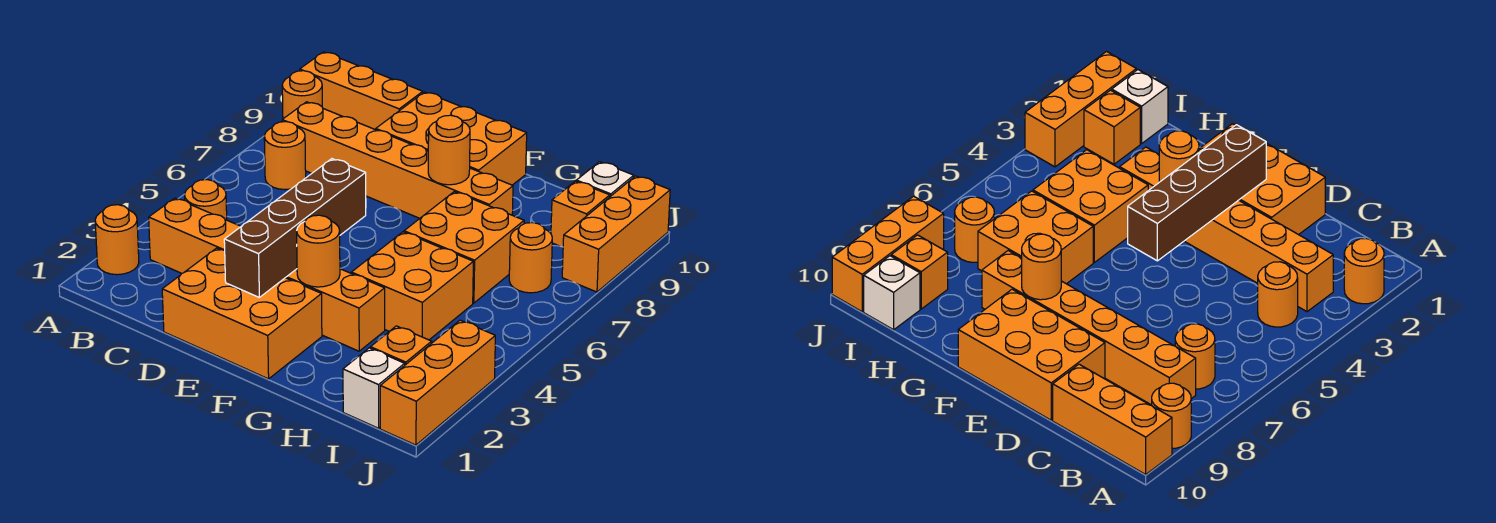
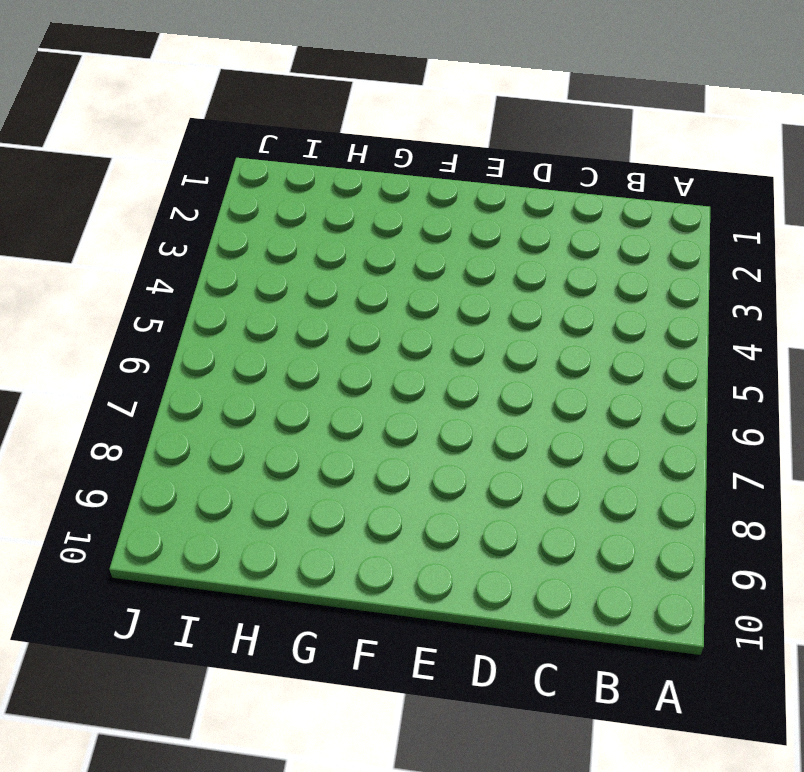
none -> orange 1x1 round brick [95,205,139,275]
none -> orange 1x1 round brick [282,71,322,119]
none -> orange 1x3 brick [300,52,423,130]

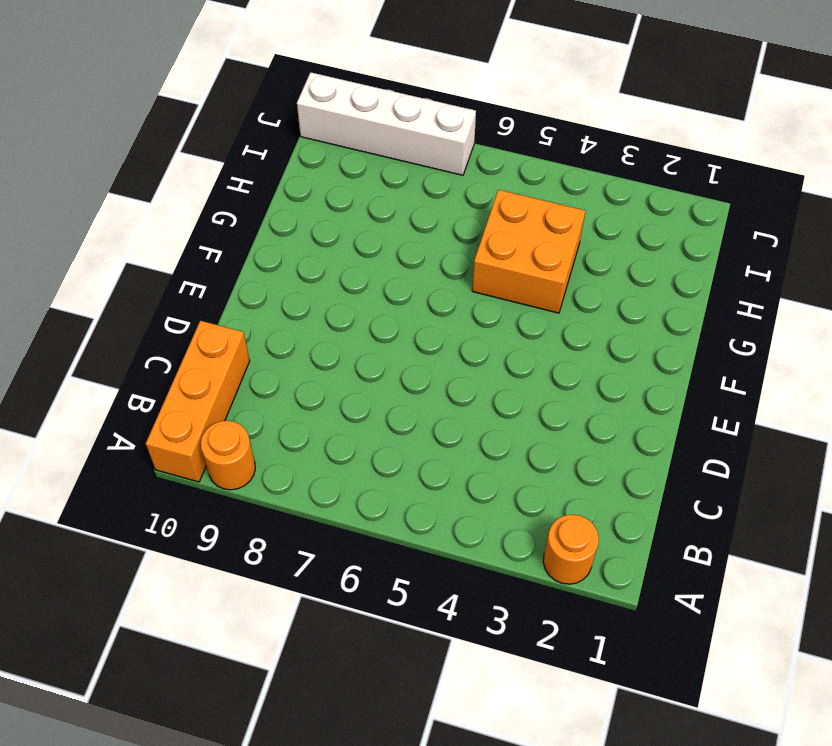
white 1x4 brick [297,72,476,175] -> orange 1x3 brick [562,176,670,292]
none -> orange 1x6 brick [149,198,385,351]
none -> orange 1x1 round brick [185,180,227,220]
none -> orange 1x1 round brick [264,122,306,190]

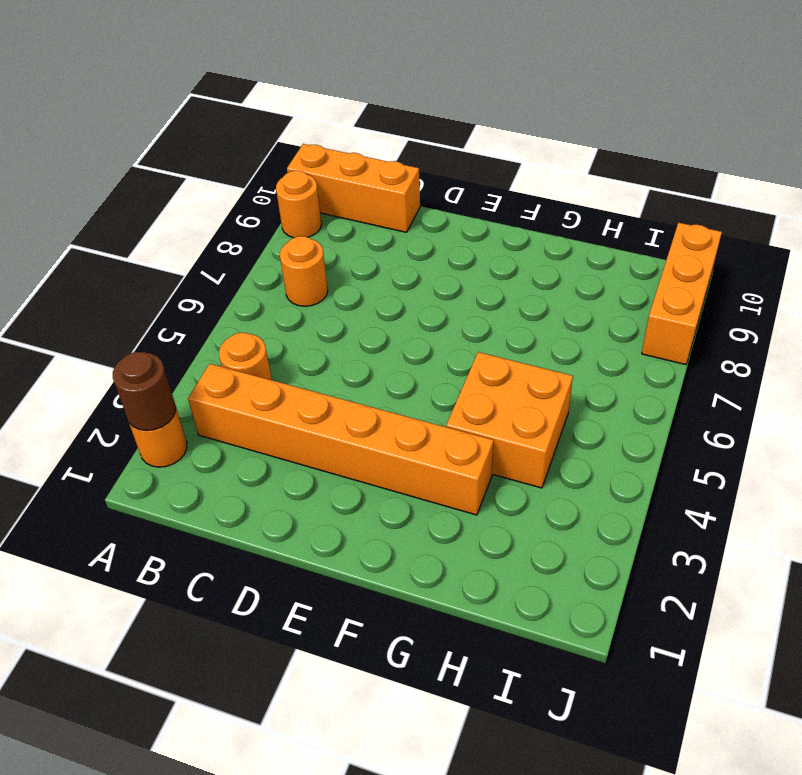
brown 1x1 round brick [113,352,176,431] -> none
none -> orange 1x6 brick [282,102,513,218]
none -> orange 2x3 brick [162,248,322,379]
none -> orange 2x3 brick [376,92,527,185]

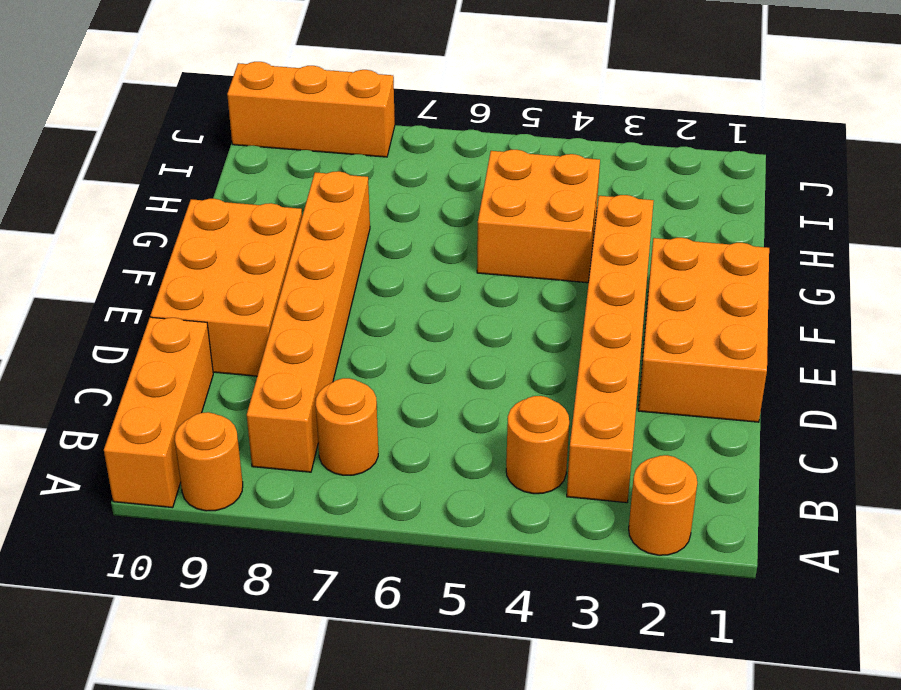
none -> orange 2x2 brick [404,192,524,303]
none -> white 1x1 brick [343,348,405,428]
none -> orange 1x1 brick [370,326,432,365]

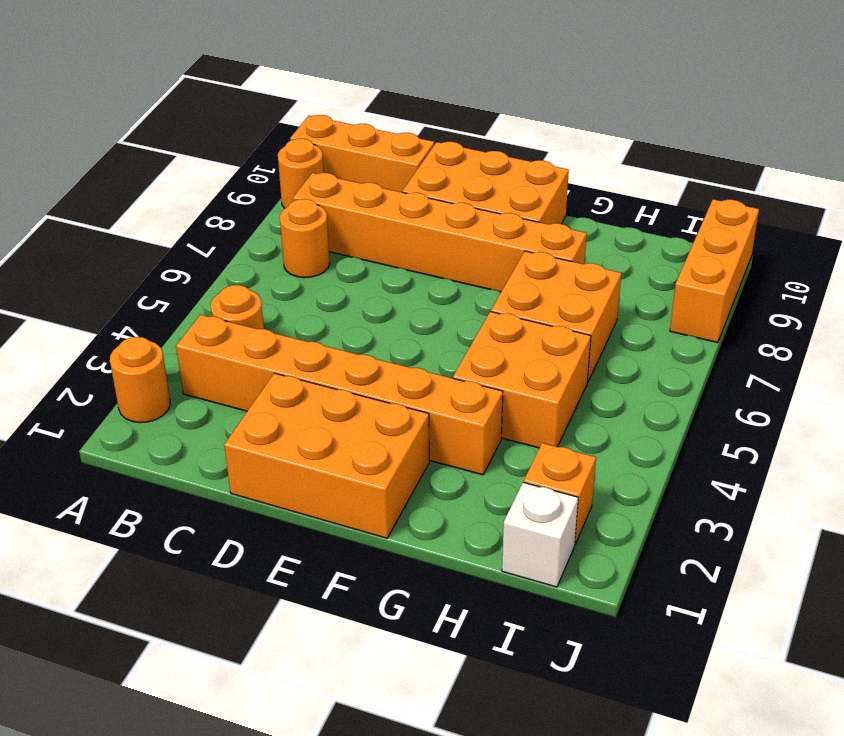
none -> orange 1x1 round brick [509,223,552,293]
none -> orange 1x1 brick [551,181,610,247]
none -> white 1x1 brick [576,162,634,196]

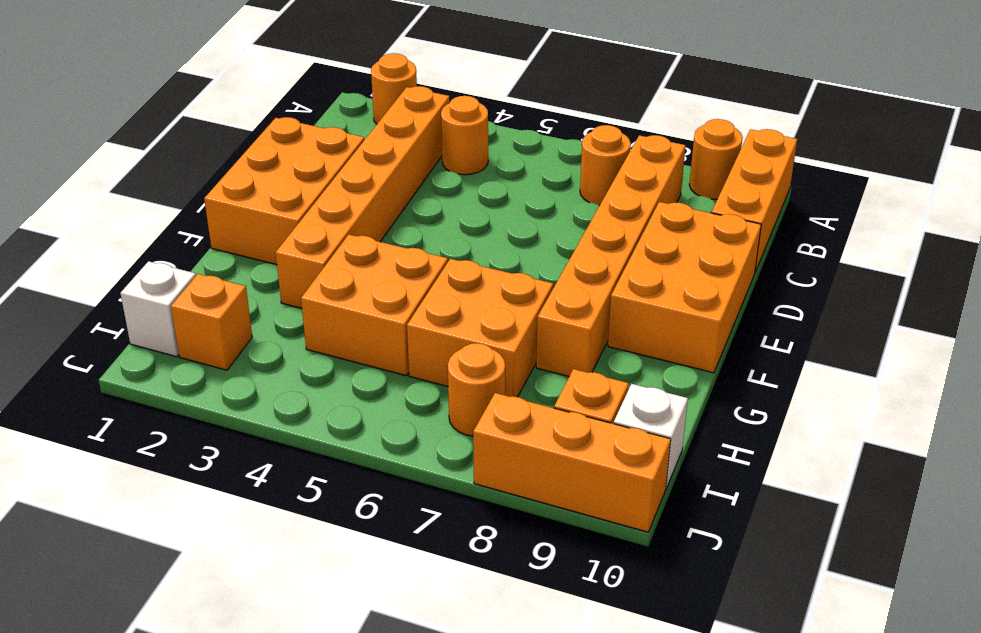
none -> orange 1x3 brick [380,320,495,445]
none -> brown 1x4 brick [224,159,366,297]
none -> orange 1x1 round brick [297,215,340,287]

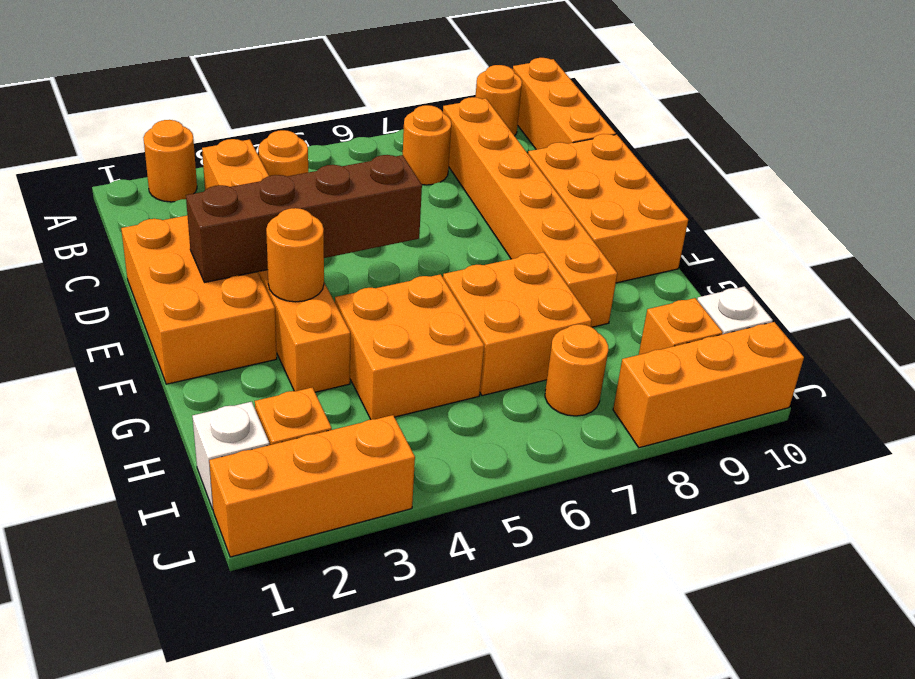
none -> orange 1x1 round brick [428,115,470,185]

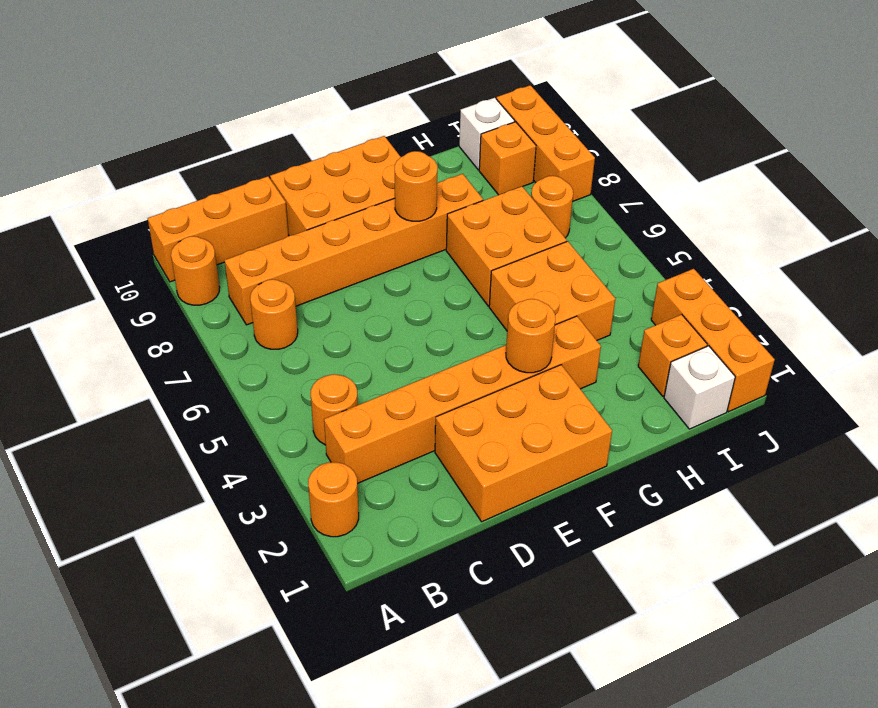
none -> brown 1x4 brick [224,159,366,297]

